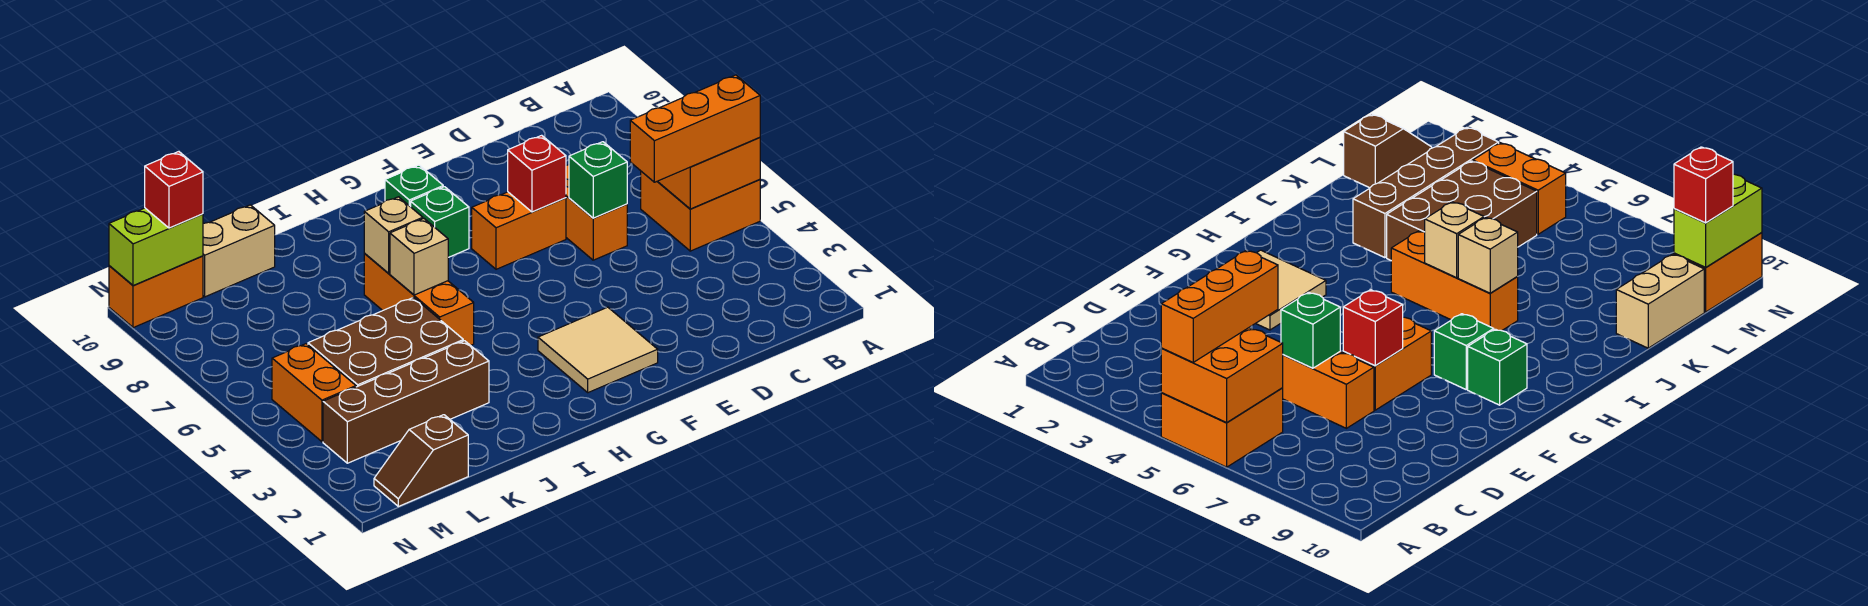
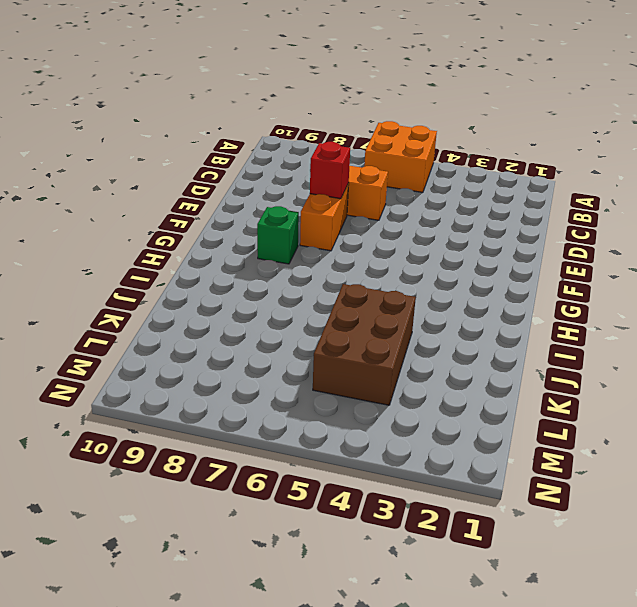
none -> tan 2x2 tile [538,307,658,393]
none -> green 1x1 brick [385,165,443,207]
none -> orange 1x3 brick [364,254,474,346]

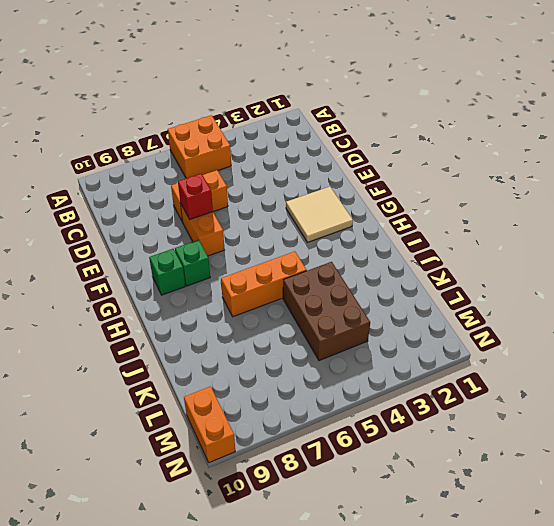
none -> brown 1x4 brick [323,341,489,463]
none -> tan 1x2 brick [203,205,275,297]
none -> brown 1x2 slope [374,415,468,506]

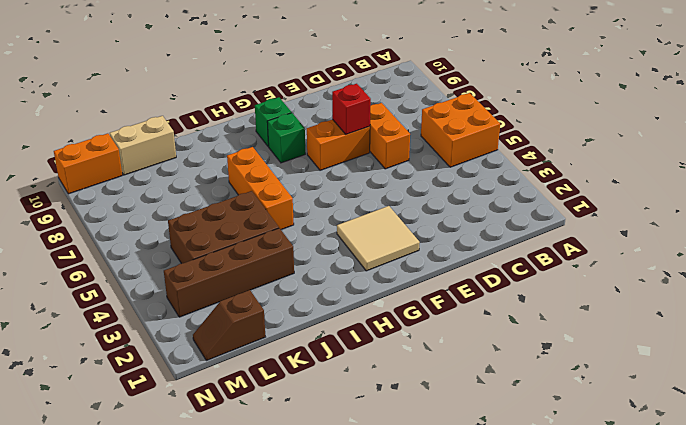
none -> orange 1x2 brick [272,344,356,442]
none -> orange 2x2 brick [658,138,760,209]
none -> green 1x1 brick [569,142,627,218]

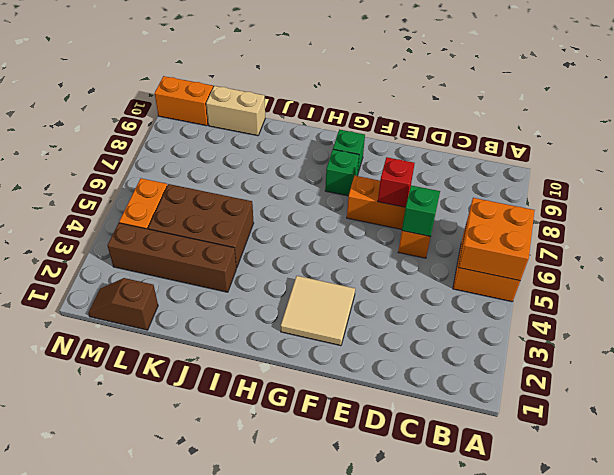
none -> orange 1x3 brick [364,254,474,346]
none -> tan 1x1 brick [390,219,448,295]
none -> tan 1x1 brick [364,197,423,273]

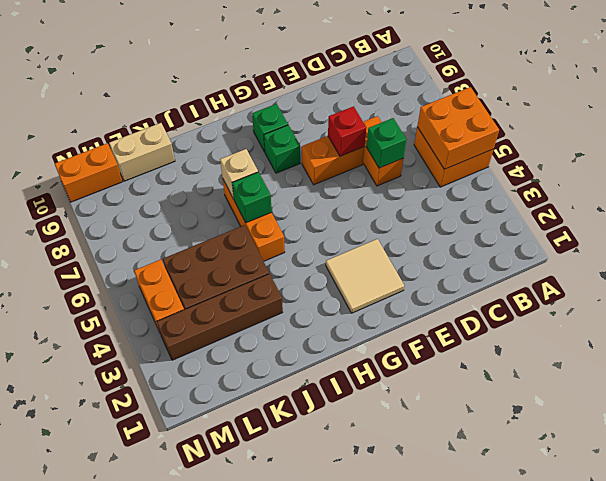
green 1x1 brick [232,172,272,223] -> tan 1x1 brick [390,219,448,295]
none -> brown 1x2 slope [374,415,468,506]
none -> lime 1x2 brick [109,208,203,286]
none -> orange 1x3 brick [630,75,760,182]

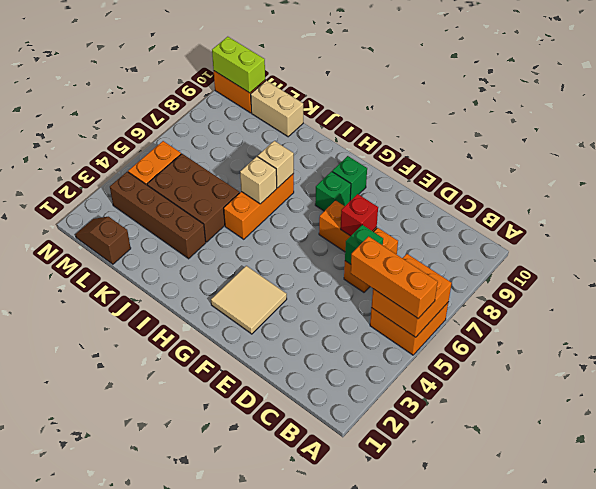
none -> red 1x1 brick [145,152,203,228]

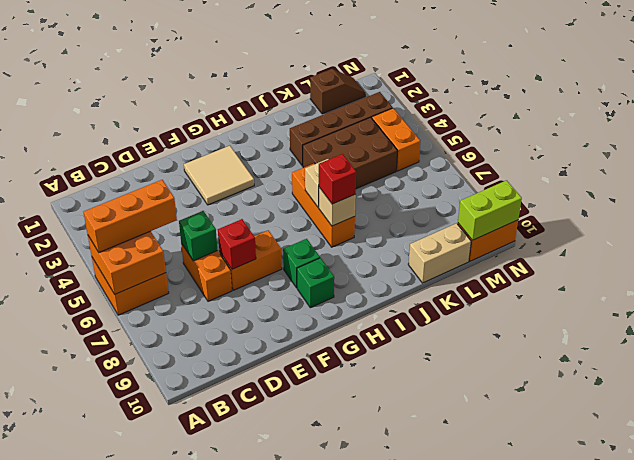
red 1x1 brick [319,154,356,204] -> red 1x1 brick moved to [145,152,203,228]

